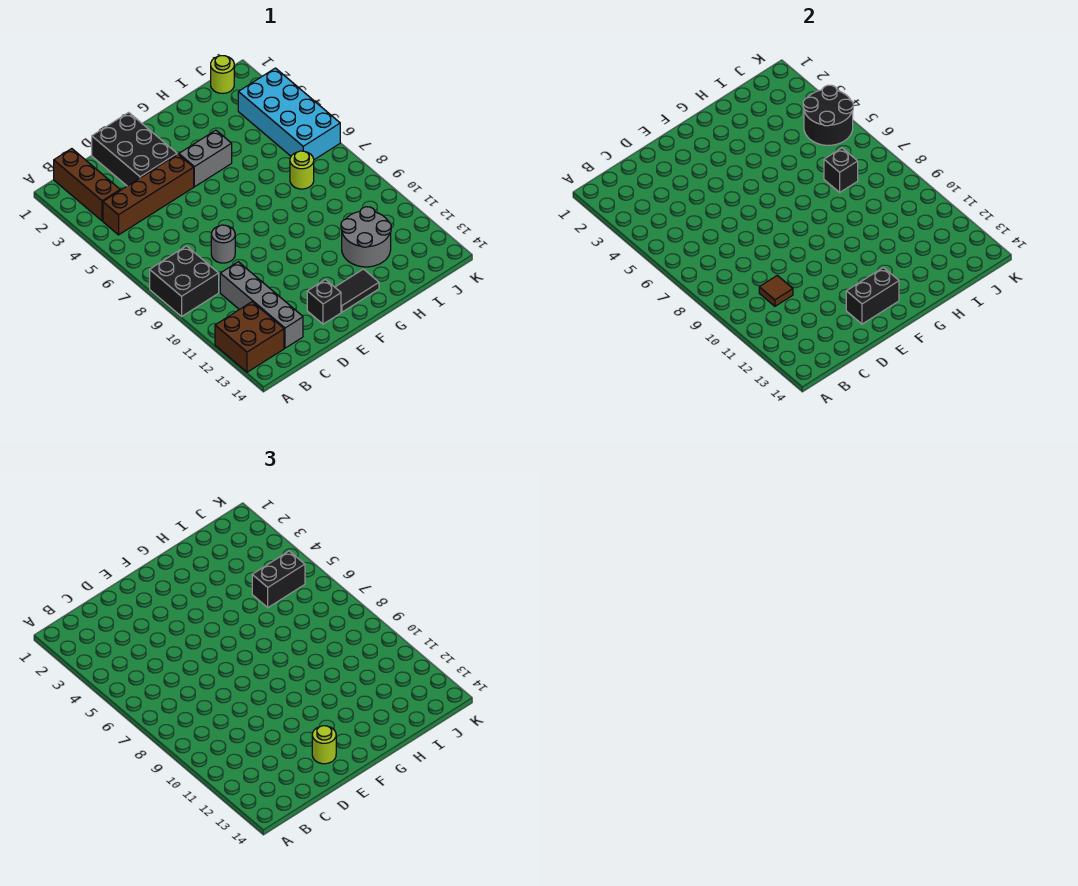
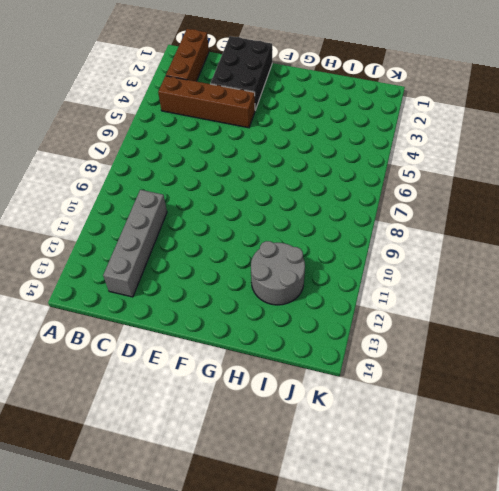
none -> black 2x2 brick [150,246,219,316]
none -> brown 2x2 brick [215,302,284,372]
none -> grey 1x1 round brick [211,225,235,263]

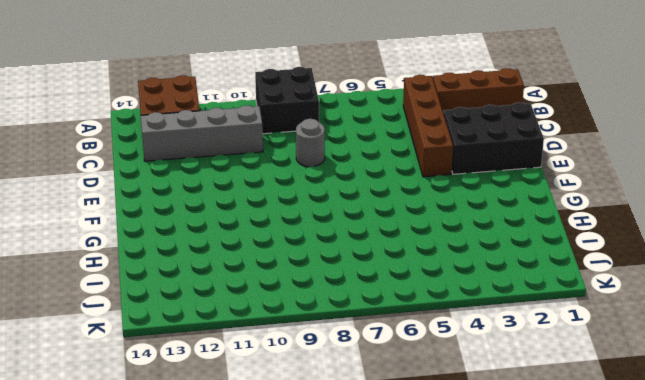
none -> black 1x1 brick [307,280,341,324]
none -> grey 1x2 brick [179,130,232,187]
none -> black 1x2 tile [335,269,379,312]

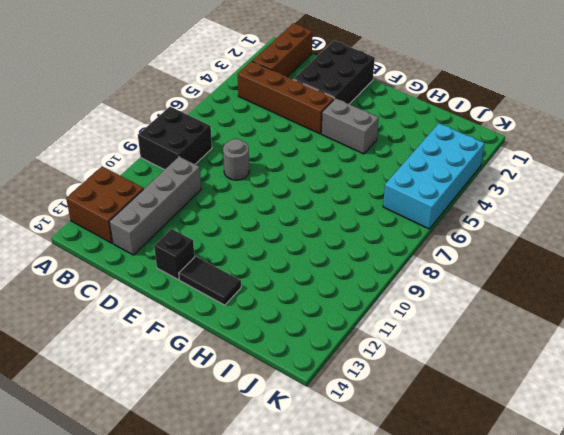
none -> grey 2x2 round brick [341,207,391,267]
none -> lime 1x1 round brick [290,151,314,189]
none -> lime 1x1 round brick [211,56,234,93]

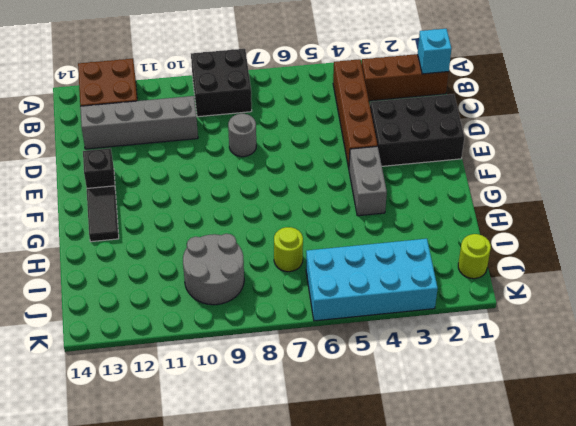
cyan 1x1 brick [418,29,451,74] -> none
grey 2x2 round brick [183,234,244,305] -> grey 2x2 round brick moved to [341,207,391,267]
none -> brown 1x1 tile [759,275,793,306]
none -> black 1x2 brick [846,268,899,324]
none -> black 1x1 brick [824,148,858,192]

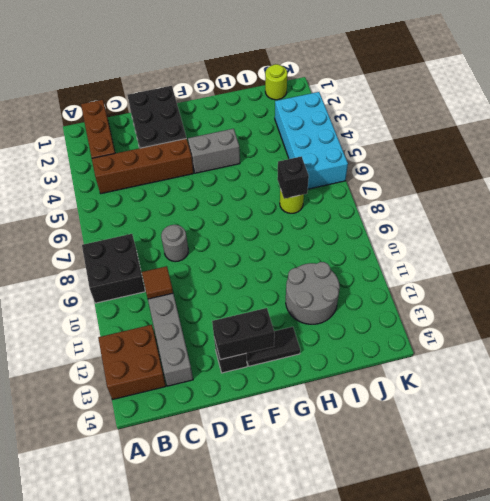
none -> black 2x2 round brick [803,85,853,145]
none -> lime 1x1 round brick [312,726,336,764]
none -> black 1x2 brick [252,551,305,608]

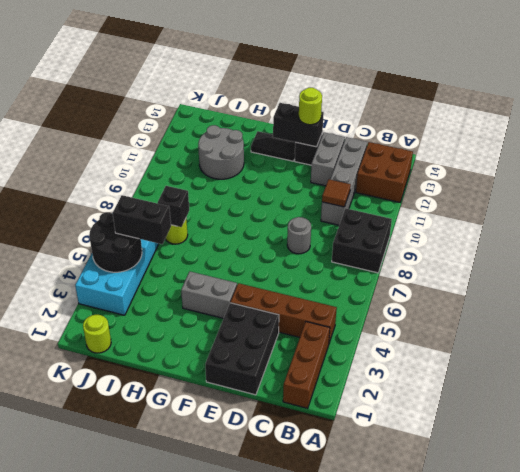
grey 1x2 brick [311,132,345,186] -> none

